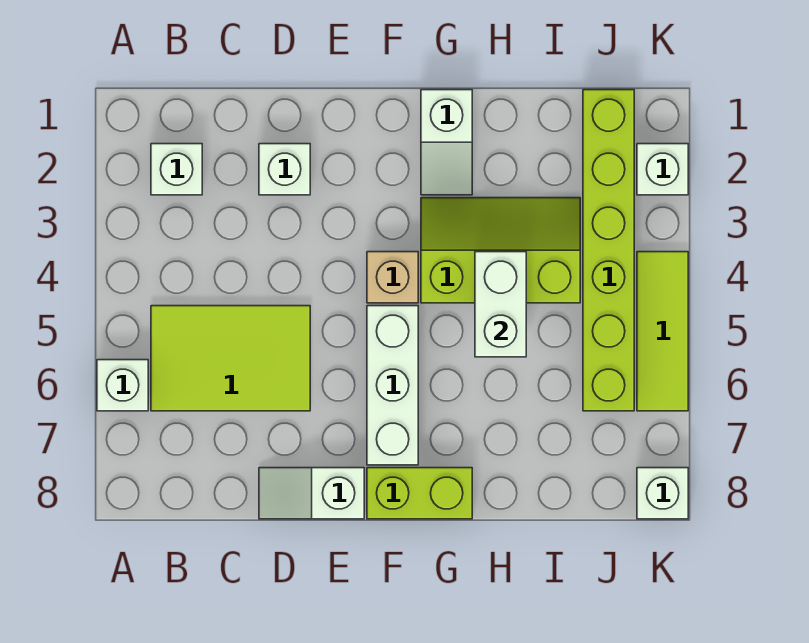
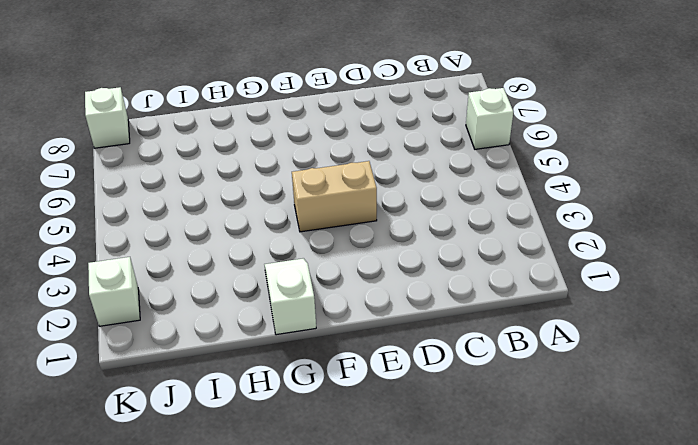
tan 1x2 brick [292,161,377,232] -> tan 1x1 brick [367,252,418,303]
none -> white 1x1 brick [151,144,202,195]
none -> lime 2x3 tile [151,306,310,411]
none -> white 1x1 brick [259,144,310,195]

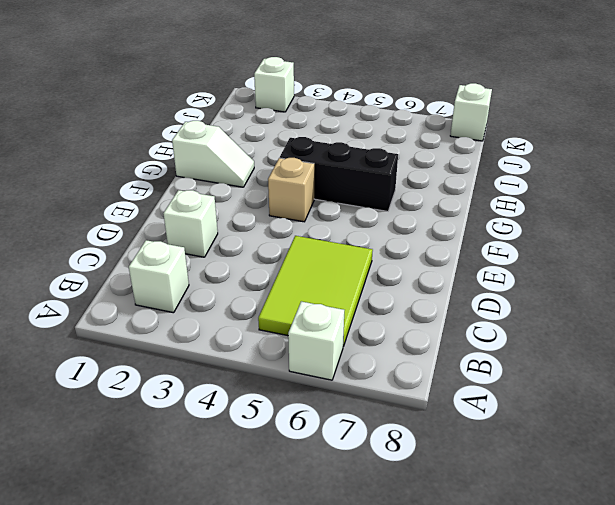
black 1x3 brick [280,137,398,211] -> lime 2x3 slope [421,198,580,303]
none -> white 1x2 slope [259,468,364,519]
none -> white 1x3 brick [367,306,418,465]
none -> lime 1x2 brick [367,468,472,519]

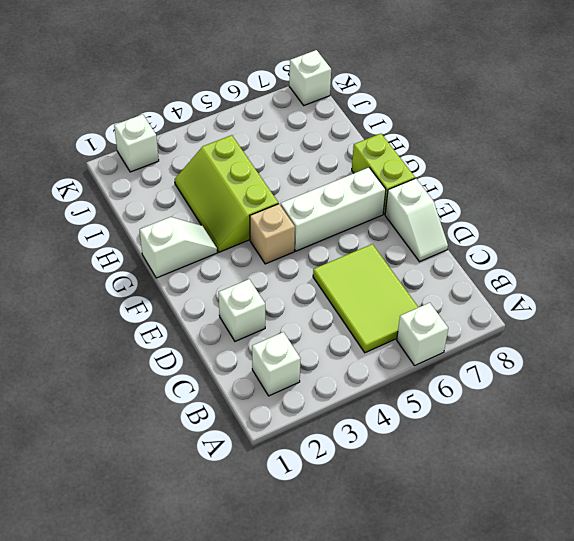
none -> lime 1x6 brick [583,90,634,411]
none -> lime 1x3 tile [637,252,688,411]
none -> white 1x2 brick [475,252,526,357]

